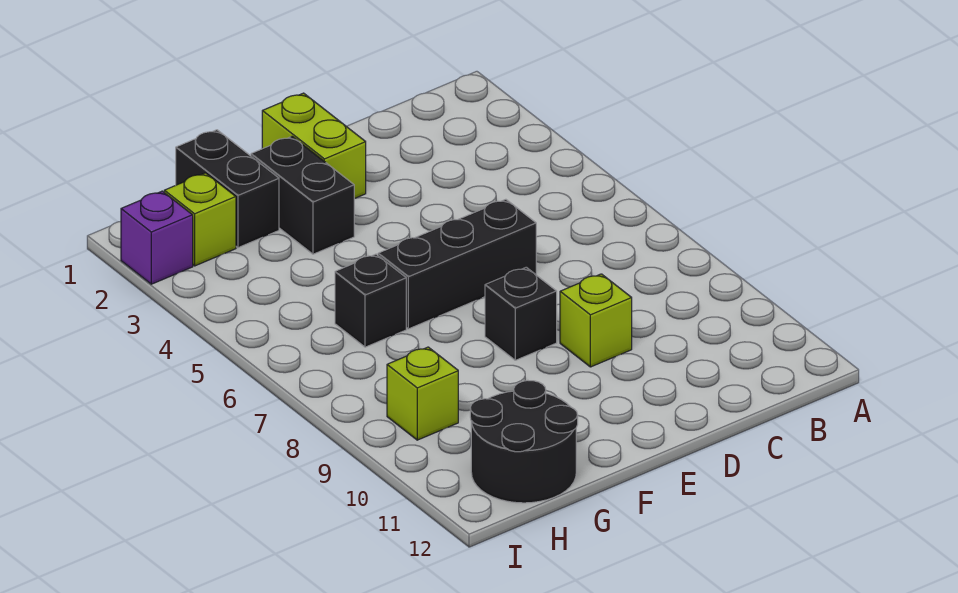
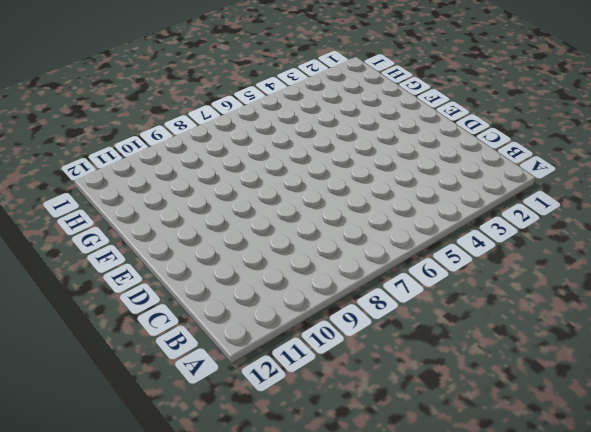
none -> black 1x3 brick [378,199,536,329]
none -> lime 1x1 brick [560,274,632,367]

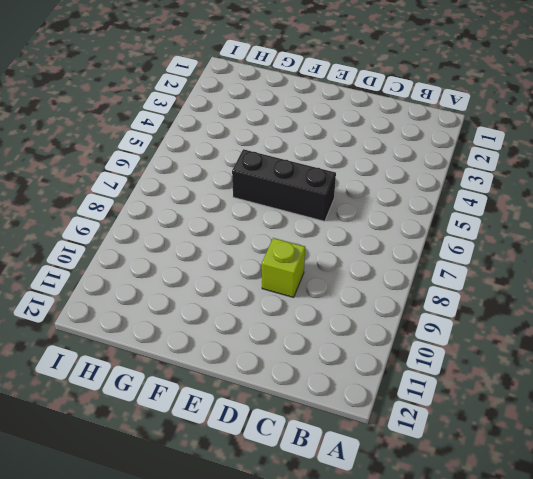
none -> lime 1x2 brick [262,93,366,199]
none -> black 1x1 brick [485,267,557,360]

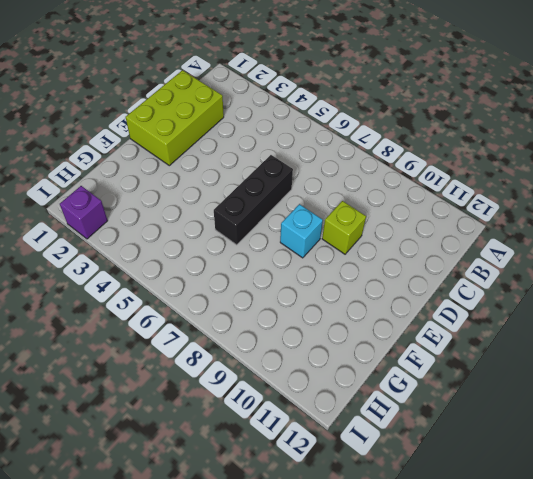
lime 2x3 brick [125,70,224,166] -> lime 1x2 brick [262,93,366,199]
cyan 1x1 brick [280,204,323,258] -> black 1x1 brick [485,267,557,360]
none -> black 1x2 brick [251,137,354,254]
none -> black 1x2 brick [176,130,279,248]

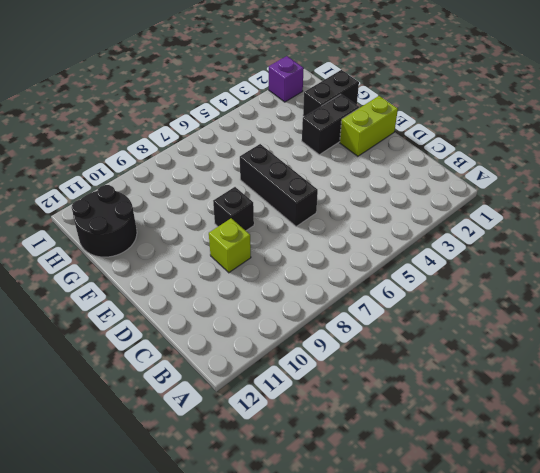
none -> black 1x1 brick [335,254,406,347]
none -> lime 1x1 brick [164,173,236,266]

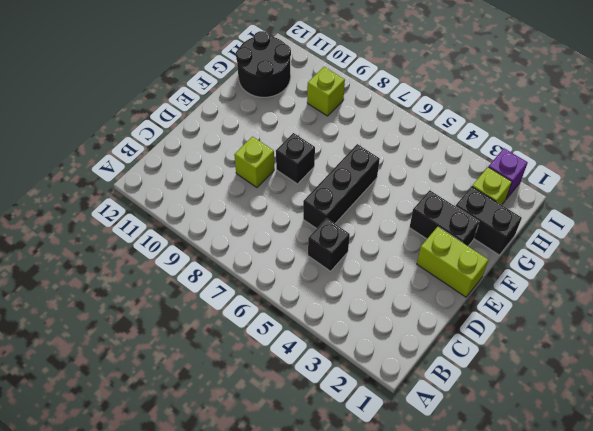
black 1x1 brick [308,218,350,271] -> black 1x1 brick moved to [335,254,406,347]

